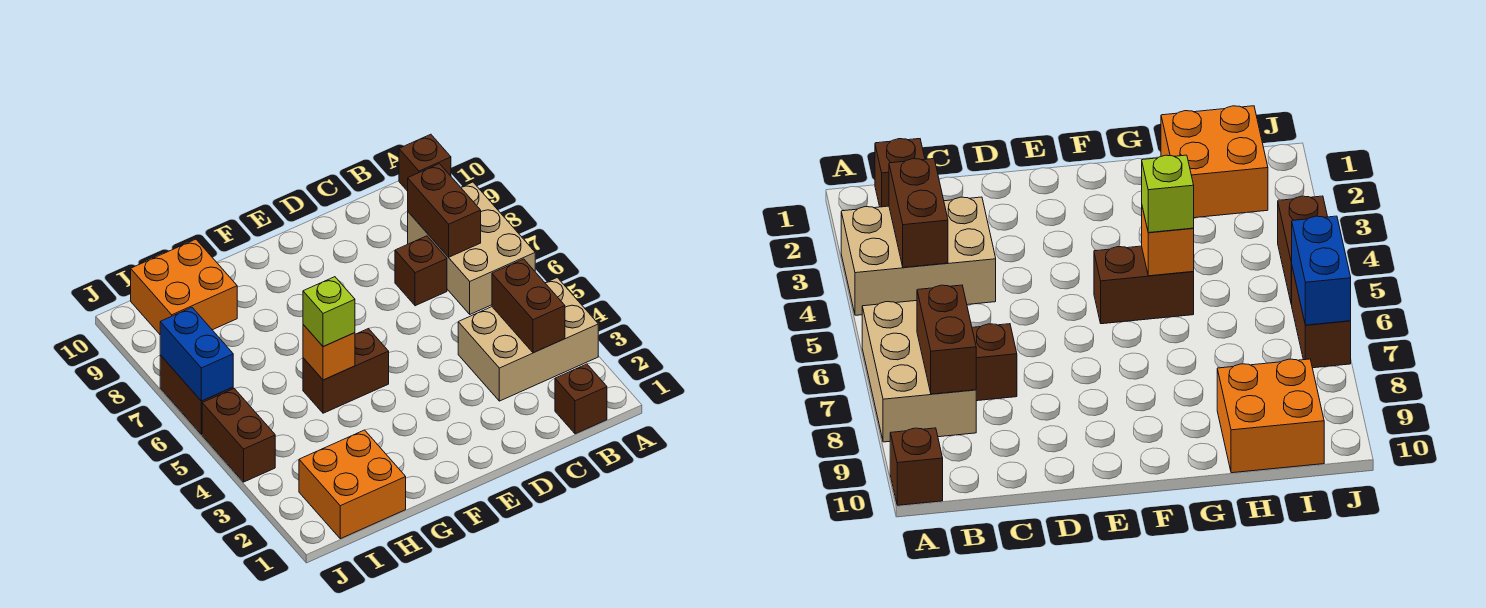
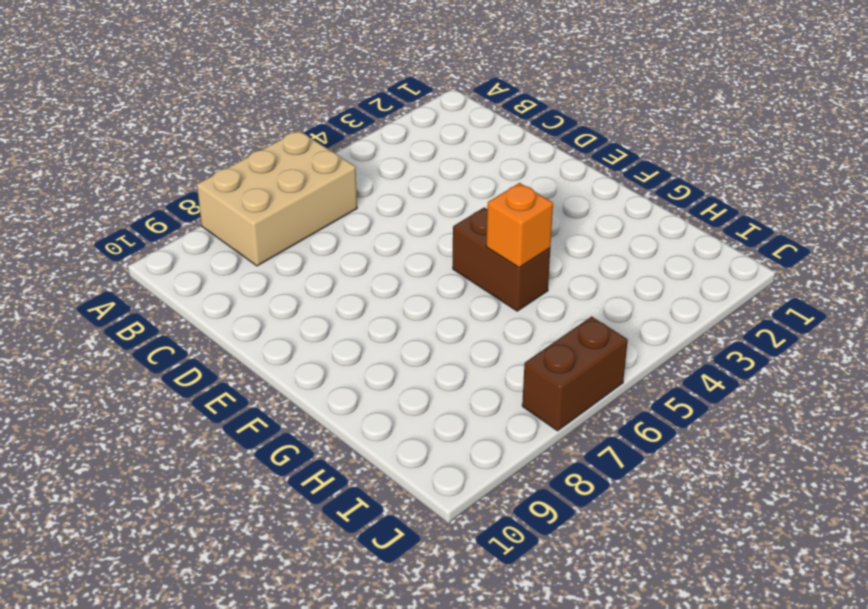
none -> tan 2x3 brick [458,278,598,401]
none -> brown 1x1 brick [399,134,451,191]
none -> brown 1x1 brick [555,364,607,434]

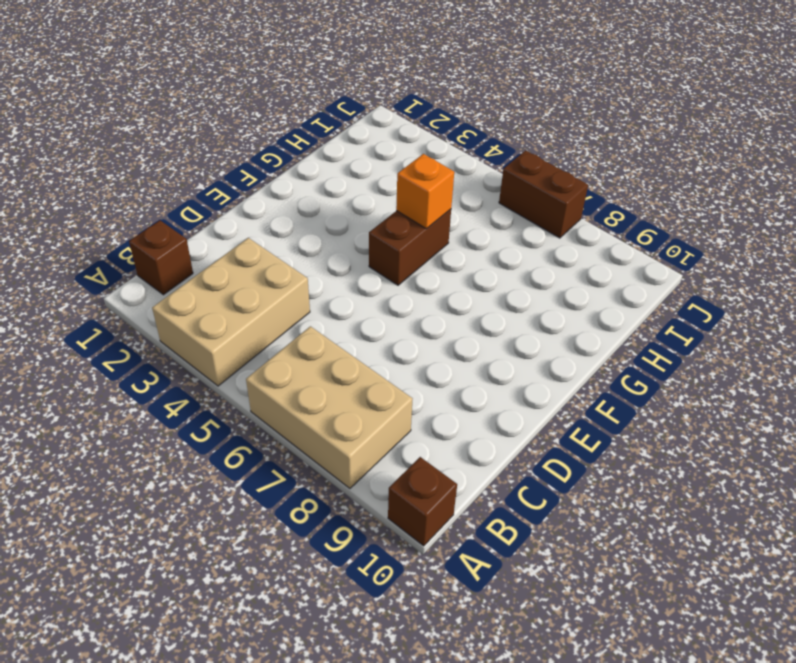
none -> brown 1x1 brick [395,236,447,306]
none -> orange 2x2 brick [299,430,406,539]
none -> orange 2x2 brick [131,239,237,334]

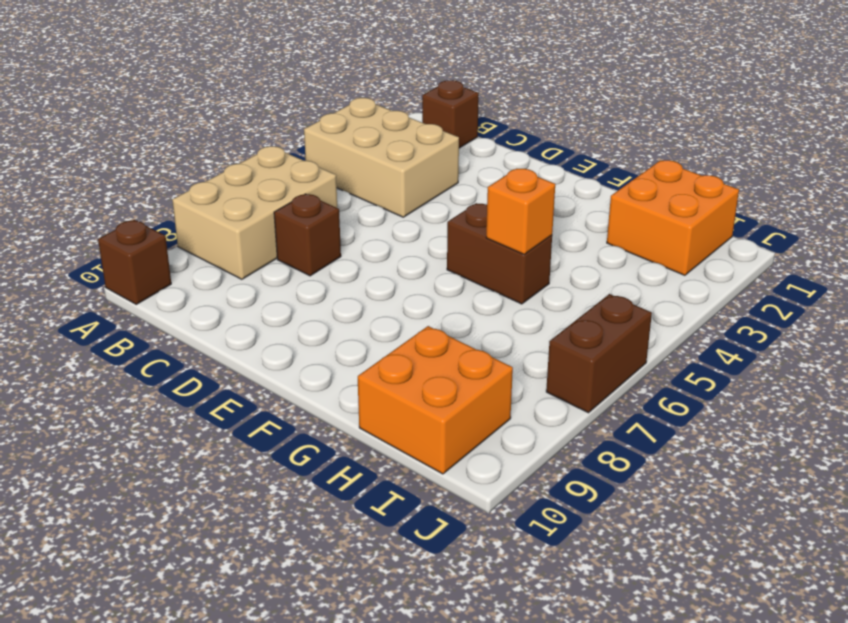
none -> brown 1x2 brick [202,389,275,482]
none -> brown 1x2 brick [492,259,565,353]
none -> brown 1x2 brick [408,164,481,257]

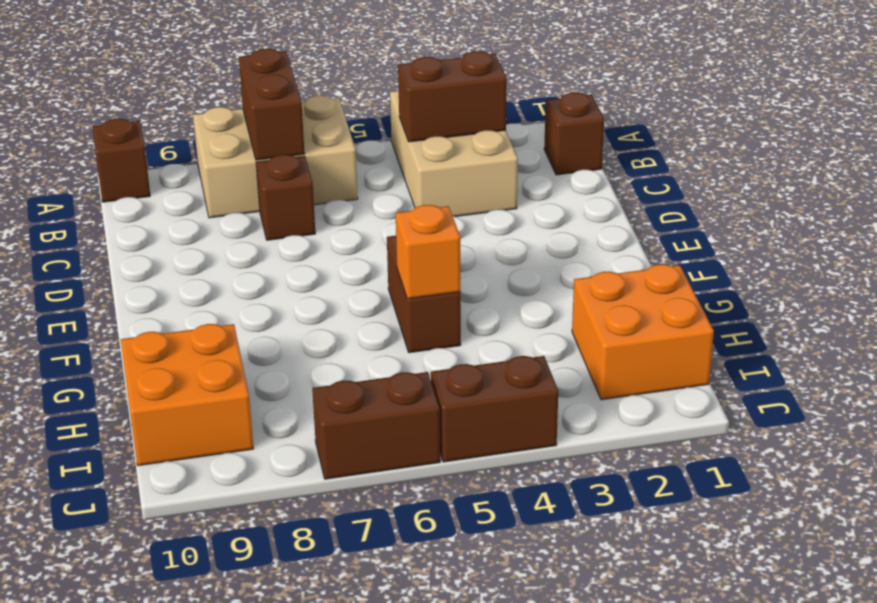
brown 1x2 brick [239,49,305,160] -> brown 1x2 brick turned to [408,164,481,257]
none -> blue 1x2 brick [160,308,233,401]
none -> lime 1x1 brick [303,277,355,347]

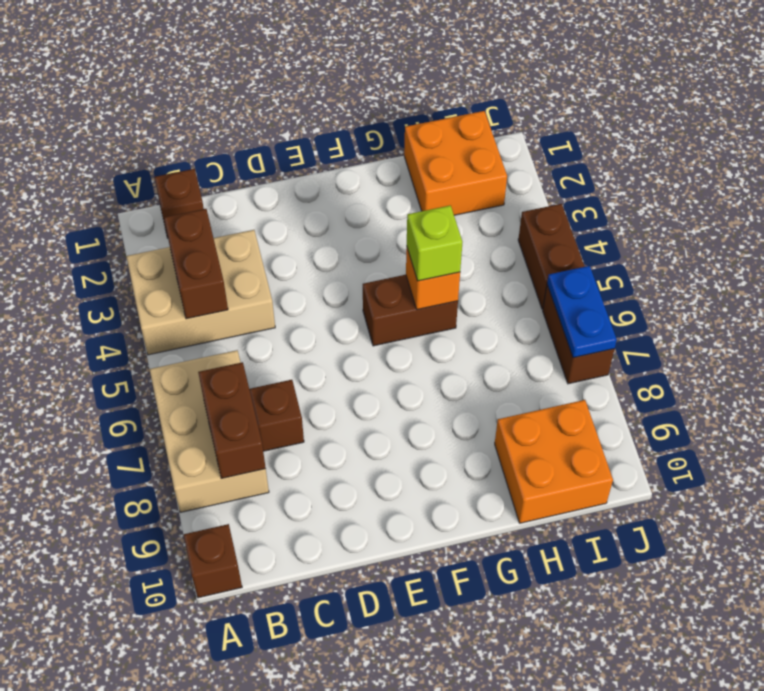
blue 1x2 plate [547,266,617,358] -> blue 1x2 brick [160,308,233,401]

